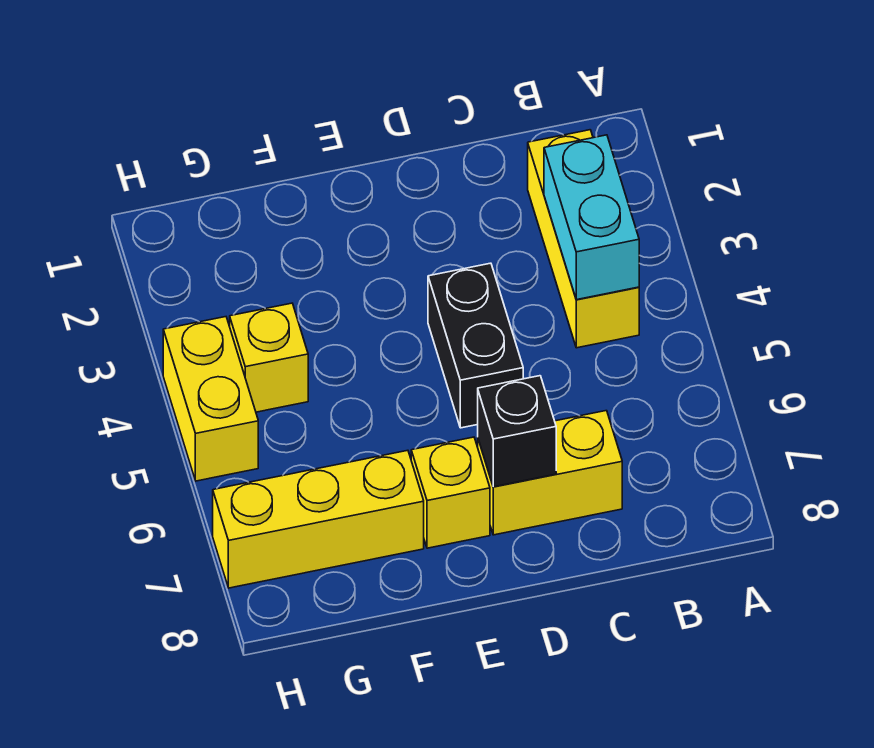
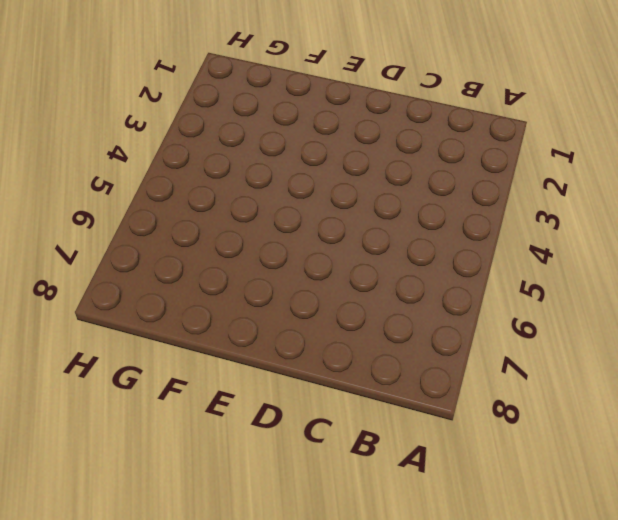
none -> yellow 1x3 brick [528,130,639,348]
none -> yellow 1x2 brick [478,411,622,535]

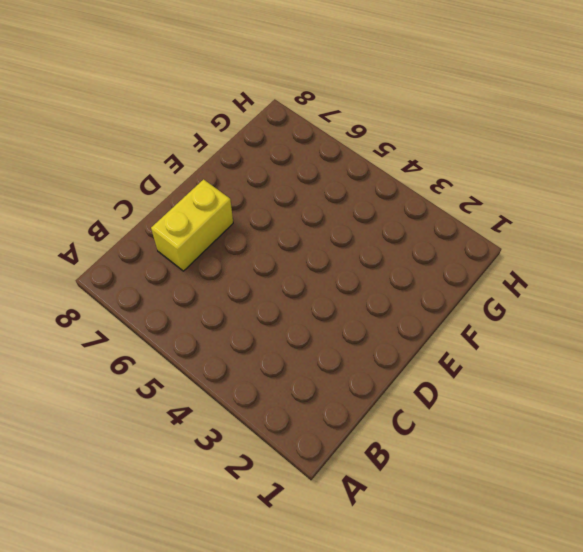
none -> yellow 1x3 brick [528,130,639,348]
none -> black 1x2 brick [428,263,523,428]

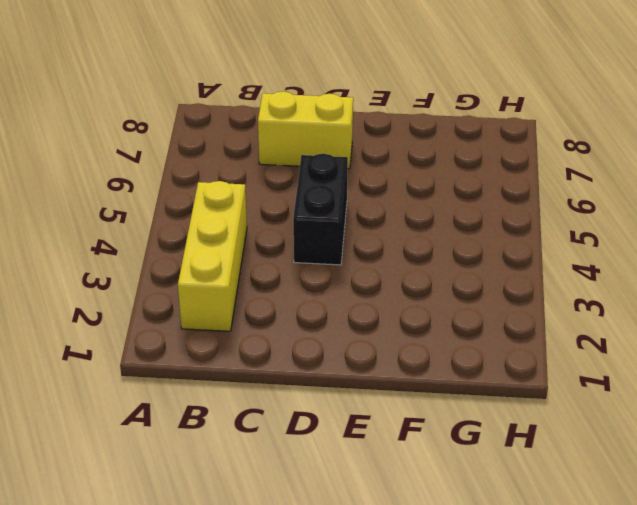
none -> yellow 1x1 brick [411,437,490,548]
none -> yellow 1x3 brick [213,450,424,588]

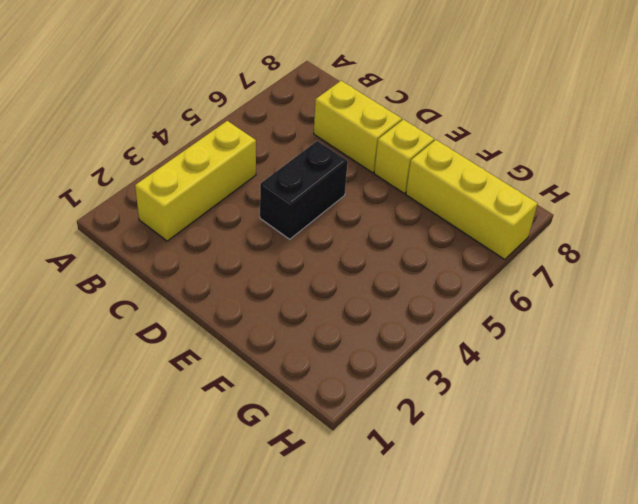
none -> yellow 1x1 brick [230,303,308,412]
none -> yellow 1x2 brick [163,317,258,481]

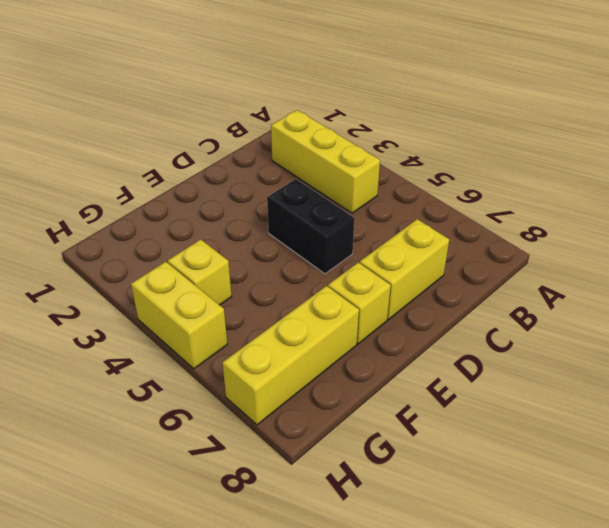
none -> cyan 1x2 brick [544,135,639,300]
none -> black 1x1 brick [478,376,556,487]

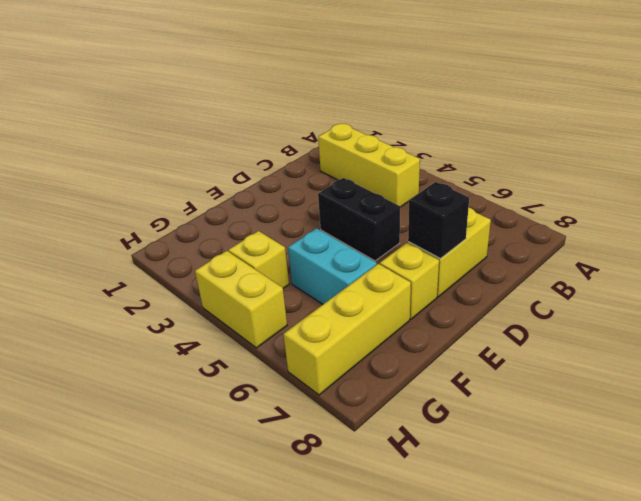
cyan 1x2 brick [288,228,377,304] -> cyan 1x2 brick moved to [544,135,639,300]

